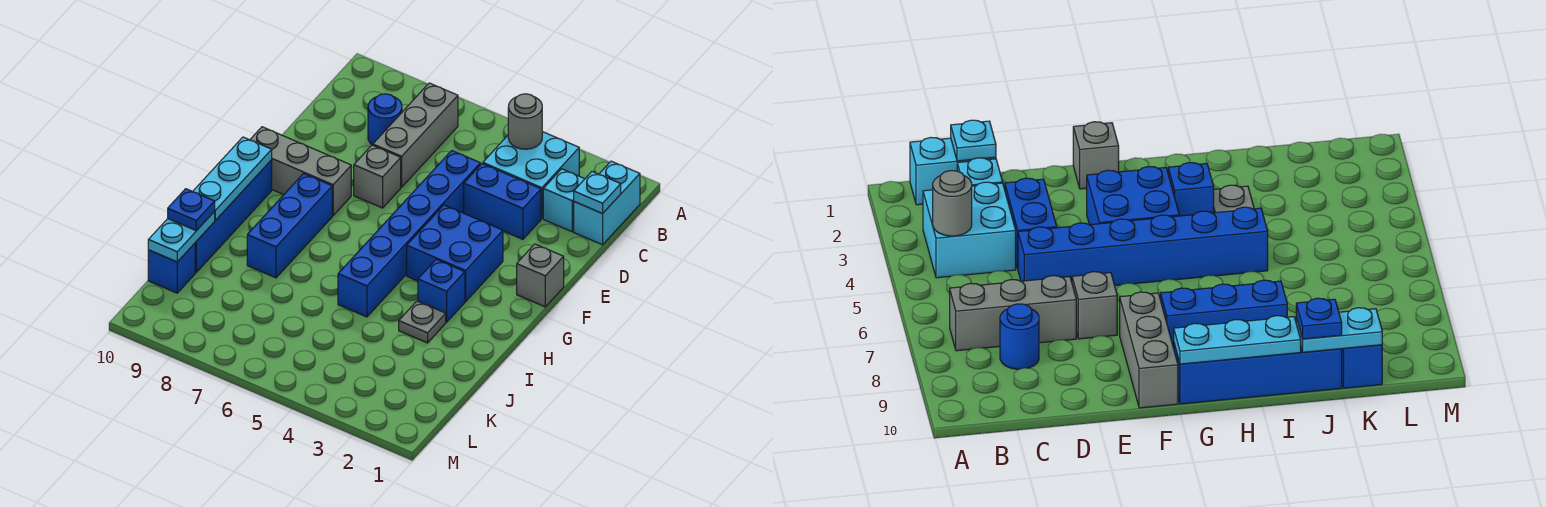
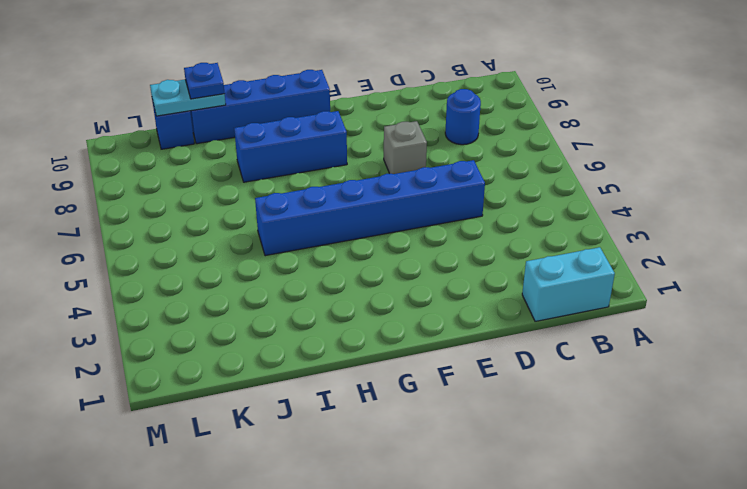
none -> cyan 2x2 brick [483,132,579,219]
none -> grey 1x3 brick [373,83,458,187]
none -> cyan 1x1 brick [543,169,584,232]

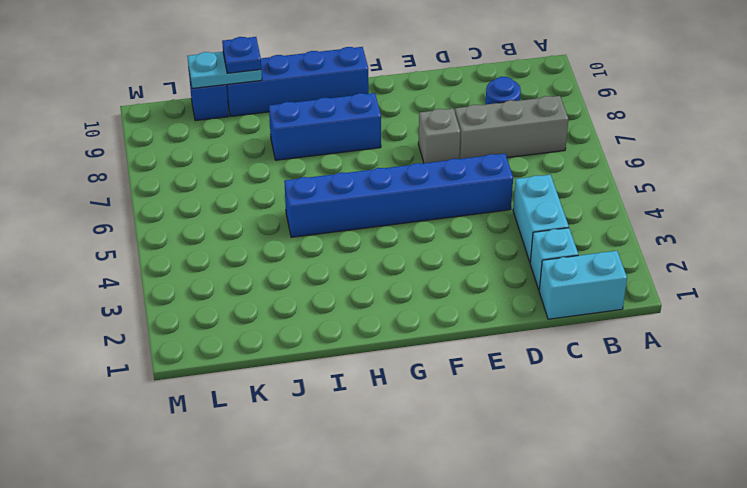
cyan 1x2 brick [513,175,569,262] -> cyan 2x2 brick [483,132,579,219]
none -> blue 1x2 brick [464,164,541,239]
none -> grey 1x1 brick [517,244,564,307]
none -> blue 2x2 brick [407,205,503,301]

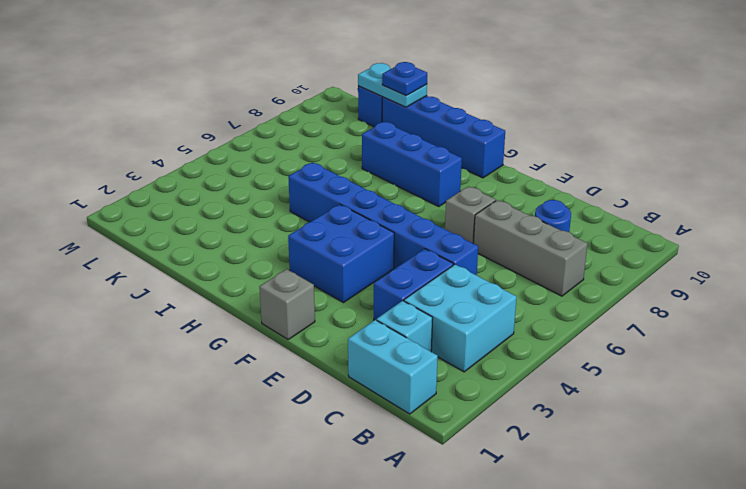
none -> grey 1x3 brick [250,127,351,216]
none -> blue 1x1 brick [418,259,465,322]
none -> grey 1x1 plate [399,301,446,343]

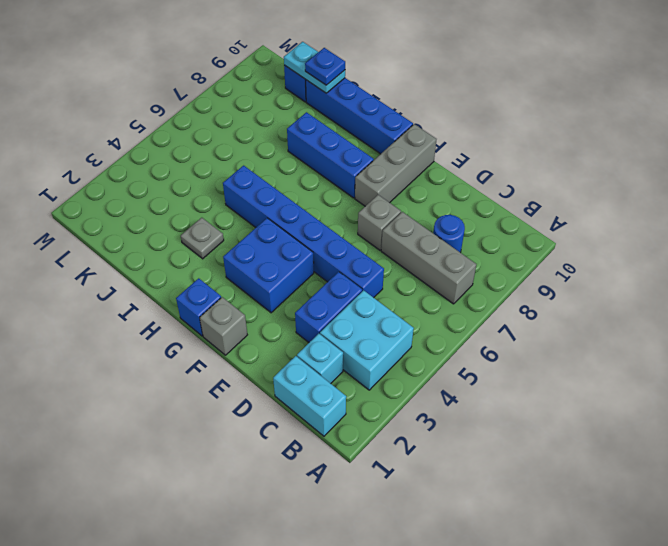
blue 1x1 brick [176,278,221,336] -> blue 1x1 brick moved to [418,259,465,322]
none -> grey 1x1 round brick [508,94,542,149]
none -> cyan 1x1 plate [574,172,621,214]
none -> cyan 1x3 plate [193,137,272,220]

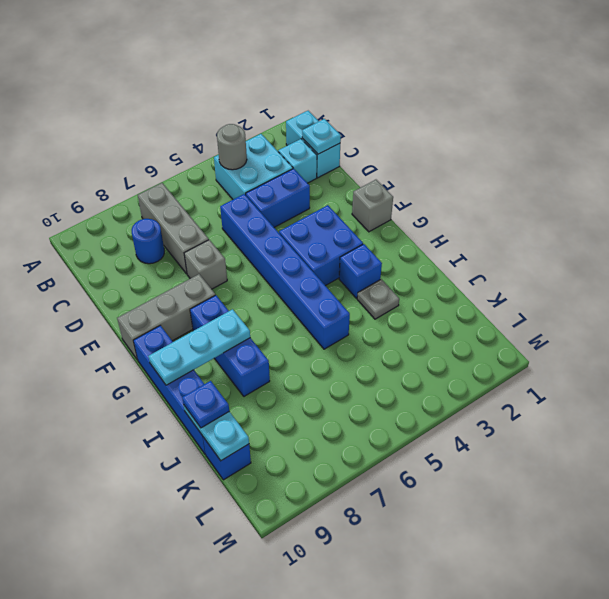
cyan 1x3 plate [148,309,250,385] -> cyan 1x3 plate turned to [193,137,272,220]

